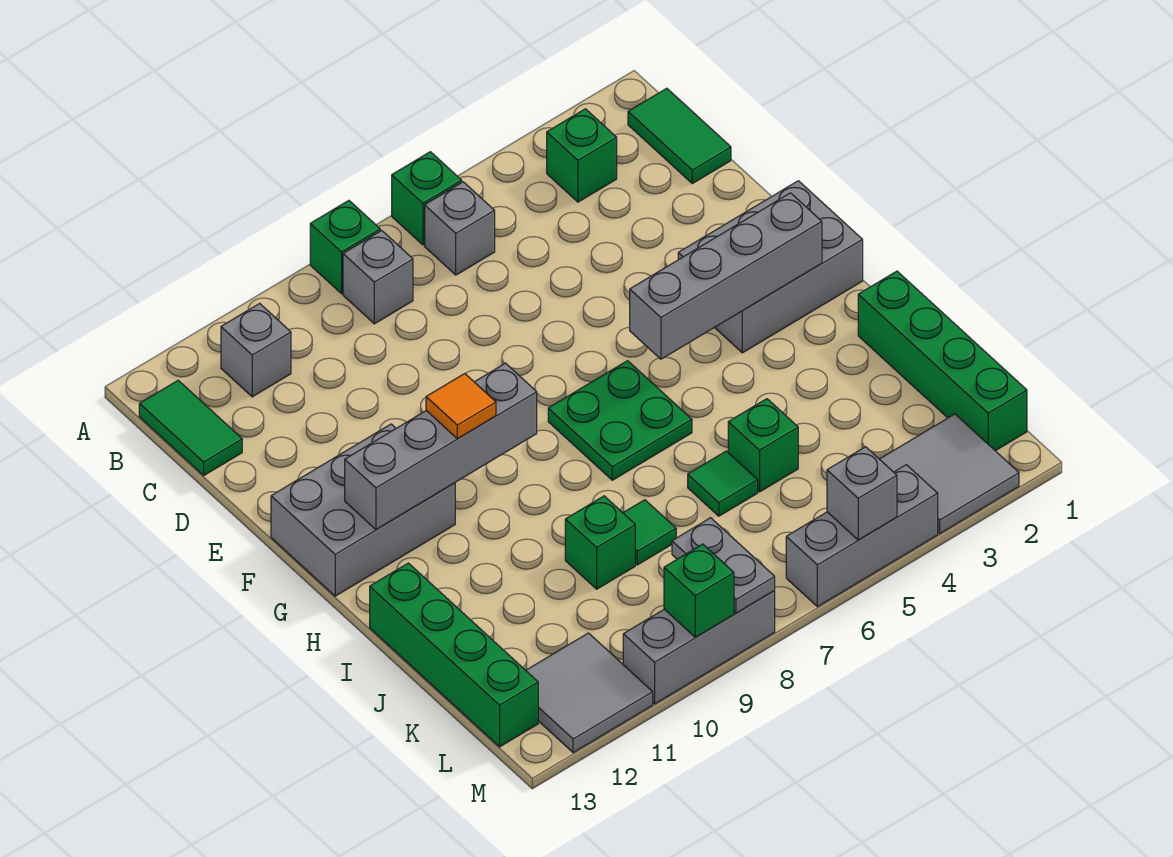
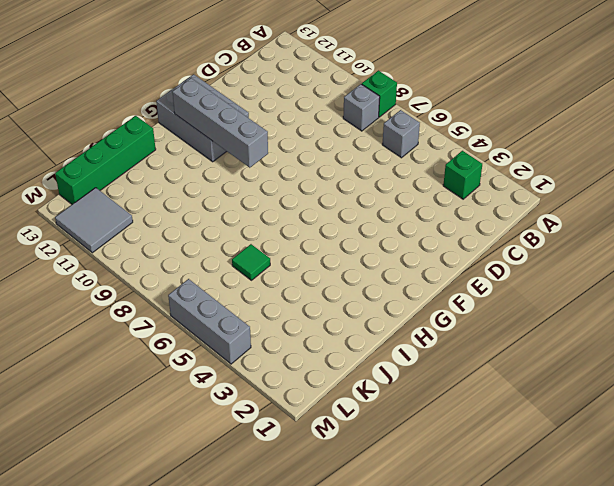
none -> green 1x1 brick [392,152,462,245]
none -> green 1x2 tile [628,88,731,184]
none -> grey 1x1 brick [221,303,291,397]

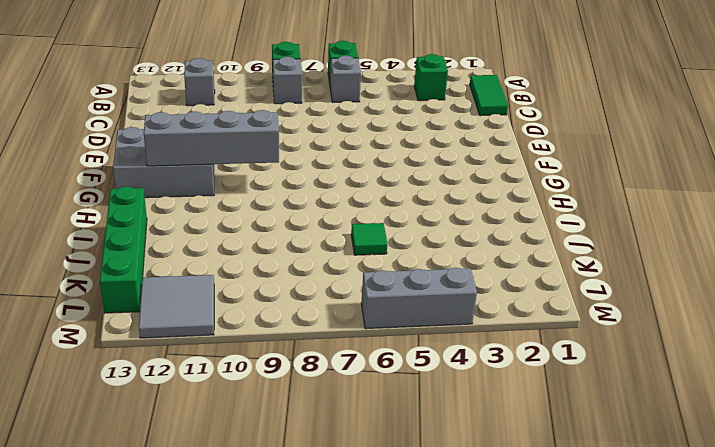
none -> green 1x2 tile [139,380,242,475]
none -> grey 2x3 brick [678,181,863,353]
none -> green 2x2 plate [548,361,692,480]

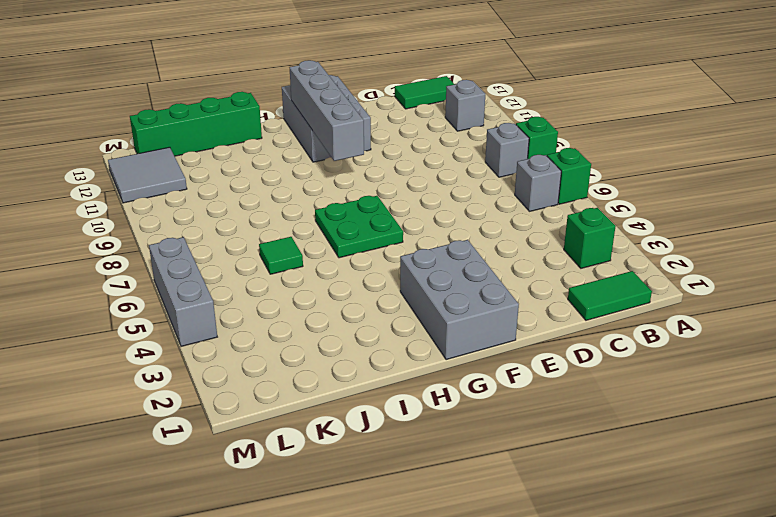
none -> green 1x4 brick [858,271,1027,451]
none -> green 1x1 brick [728,399,798,492]
none -> green 1x1 tile [623,500,676,565]

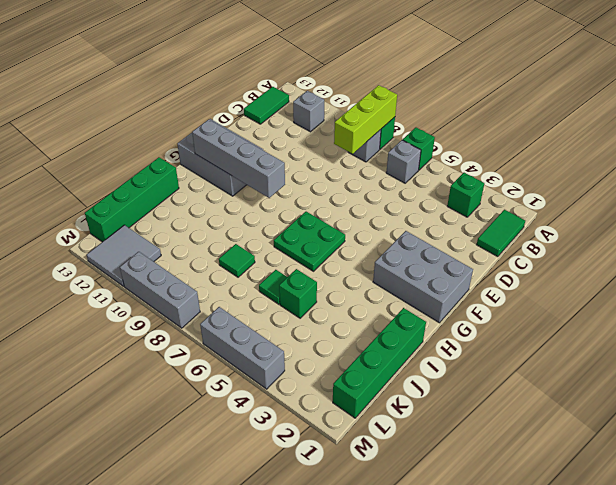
lime 1x3 brick [334,85,397,154] -> none
none -> green 1x1 brick [565,496,635,589]
none -> grey 2x2 tile [880,414,1019,533]
none -> grey 1x4 brick [630,193,822,359]

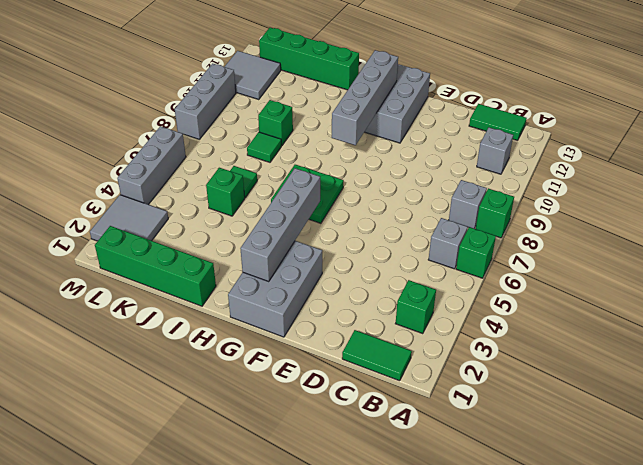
none -> grey 1x2 plate [672,518,775,613]
none -> grey 1x1 brick [827,447,897,540]
none -> green 1x1 brick [664,544,734,637]

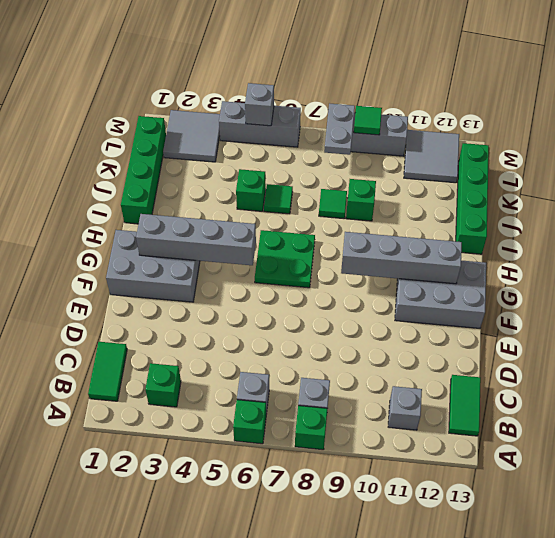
green 1x1 tile [354,106,382,135] -> green 1x1 brick [664,544,734,637]
none -> orange 1x1 tile [426,374,496,439]

